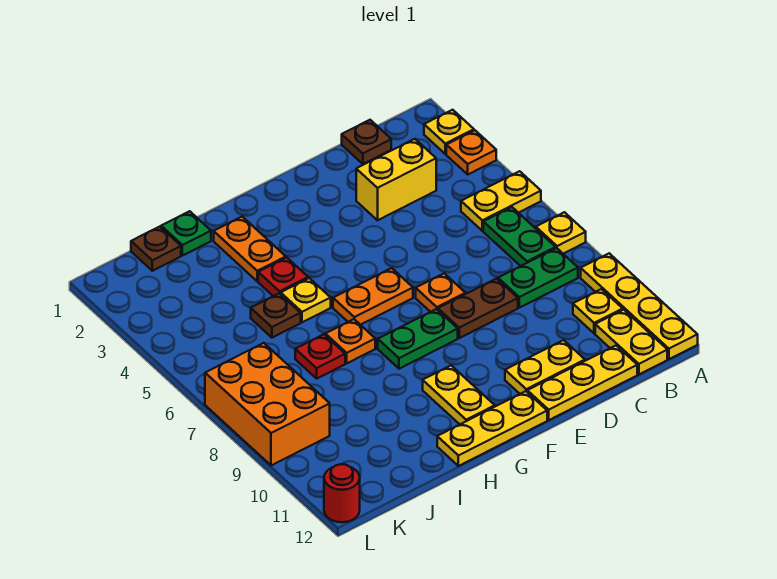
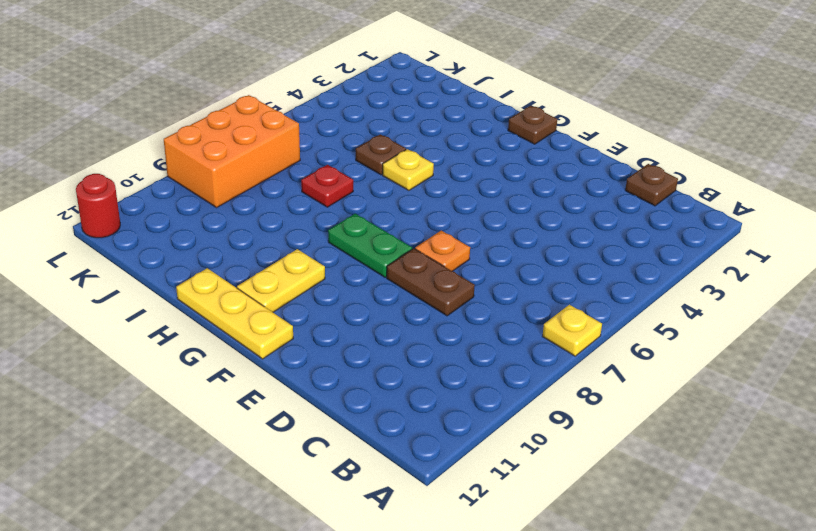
brown 1x1 plate [508,106,557,144] -> brown 1x1 plate moved to [131,227,181,271]
none -> yellow 1x1 plate [424,110,474,154]
none -> orange 1x1 plate [446,130,496,174]
none -> yellow 1x2 plate [461,171,541,231]

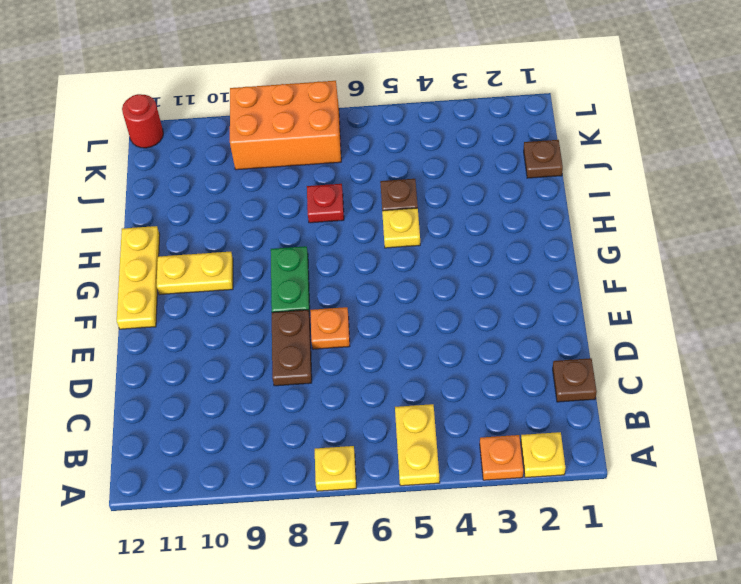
none -> yellow 1x4 plate [581,253,698,359]
none -> green 1x2 plate [483,207,556,266]
none -> green 1x2 plate [498,248,578,308]

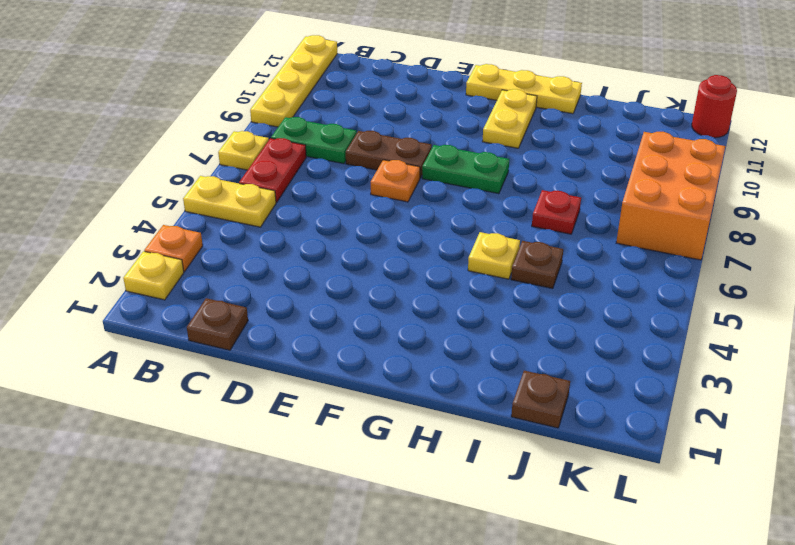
red 1x2 plate [239,138,306,202] -> green 1x2 plate [483,207,556,266]
none -> yellow 1x1 plate [573,289,623,333]
none -> yellow 1x2 plate [595,310,667,374]
none -> yellow 1x2 brick [356,139,436,220]

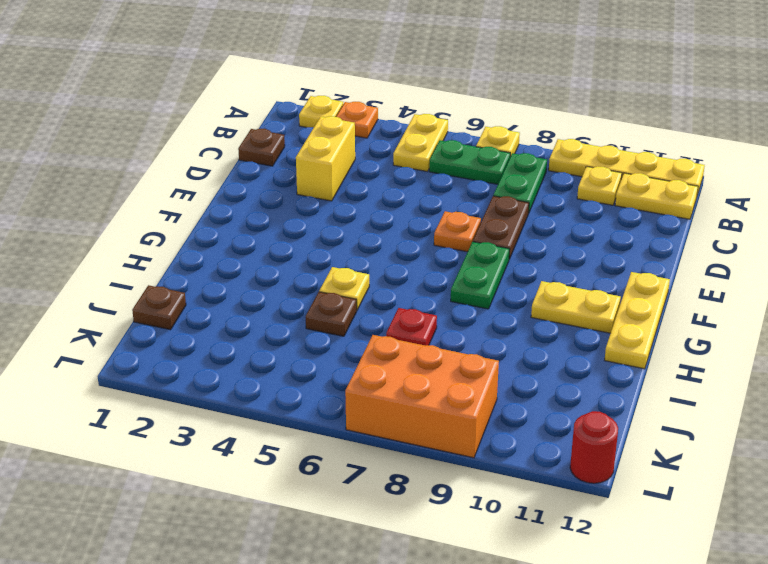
none -> yellow 1x3 plate [527,346,637,420]
none -> yellow 1x2 plate [505,340,585,394]
none -> orange 1x2 plate [333,268,413,325]

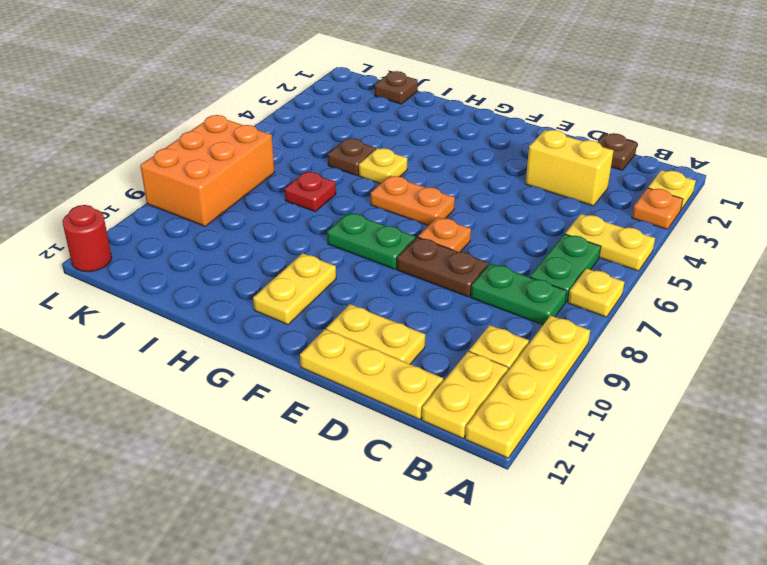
none -> yellow 1x3 plate [437,391,547,466]
none -> orange 1x2 plate [214,217,286,281]
none -> red 1x1 plate [258,258,308,296]

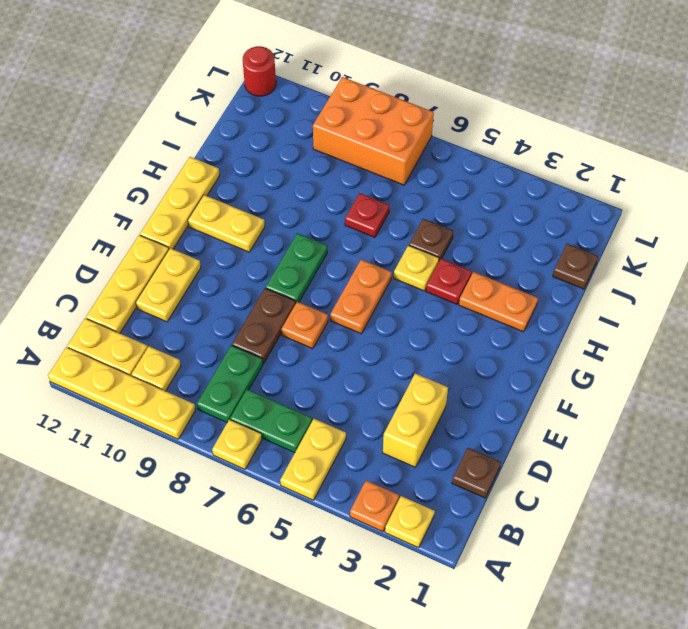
none -> orange 1x1 plate [325,319,375,363]
none -> green 1x1 plate [161,211,211,256]

